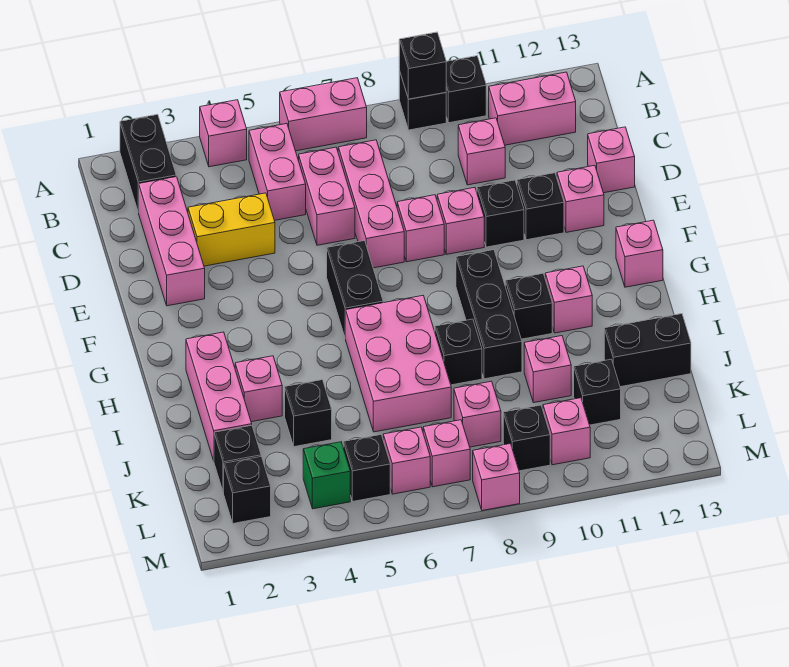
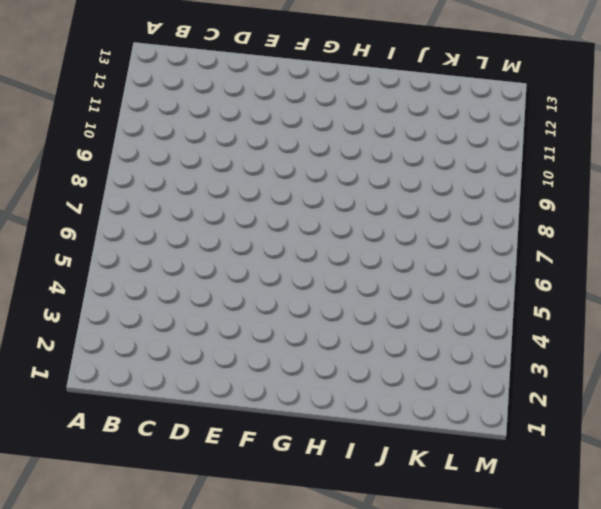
none -> black 1x2 brick [120,114,176,212]
none -> pink 1x1 brick [200,100,247,167]
none -> pink 1x2 brick [280,78,367,151]
none -> black 1x1 brick [399,70,446,130]

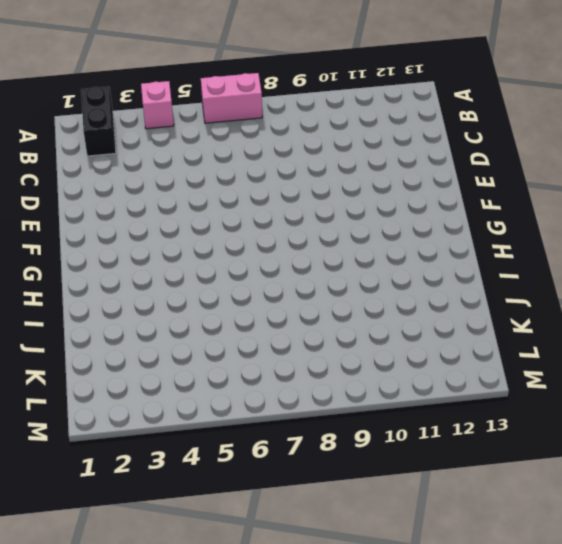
none -> black 1x1 brick [399,70,446,130]
none -> black 1x1 brick [446,56,486,123]
none -> pink 1x2 brick [249,124,306,220]
none -> pink 1x2 brick [489,72,576,145]

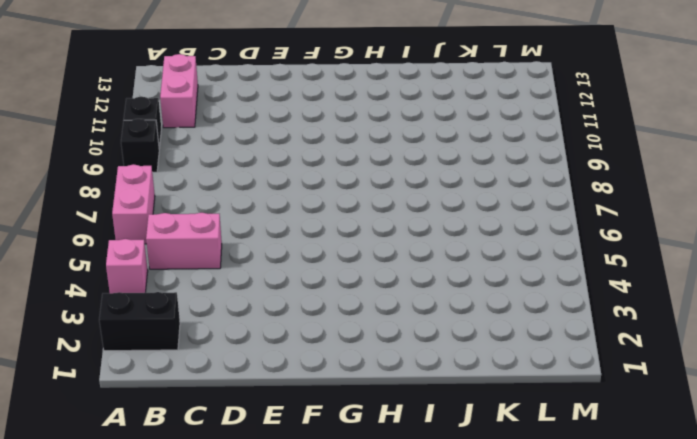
none -> pink 1x3 brick [138,177,205,306]
none -> pink 1x2 brick [299,147,355,245]
none -> pink 1x3 brick [338,140,404,268]
none -> pink 1x1 brick [458,118,505,185]

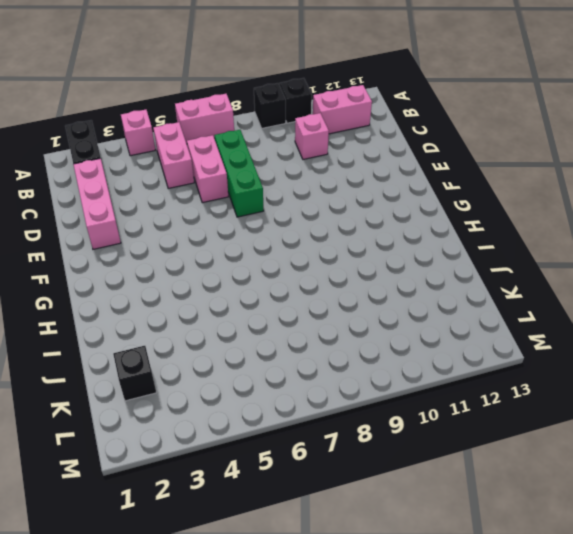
green 1x3 brick [214,130,264,217] -> pink 1x3 brick [338,140,404,268]
none -> yellow 1x2 brick [188,193,275,266]
none -> pink 1x1 brick [588,127,635,193]
none -> pink 1x1 brick [397,195,444,262]
none -> pink 1x1 brick [437,188,484,254]

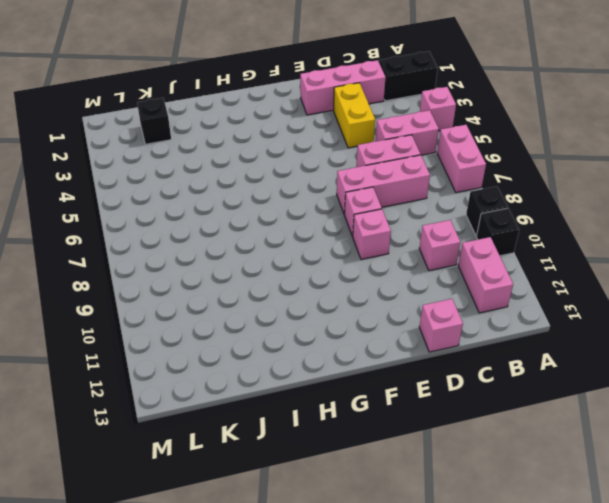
none -> black 1x1 brick [477,180,524,247]
none -> black 1x1 brick [517,173,564,240]
none -> pink 1x1 brick [557,165,604,232]
none -> black 1x2 brick [327,241,383,338]

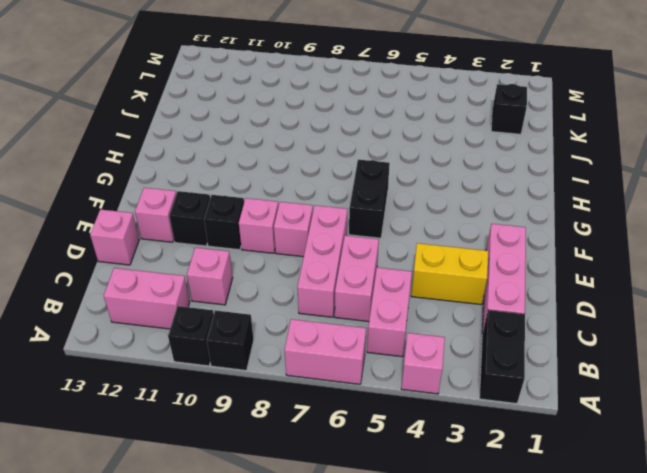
none -> black 1x3 brick [456,250,522,379]
none -> pink 1x1 brick [616,220,663,287]
none -> pink 1x3 brick [186,332,252,460]
none -> pink 2x3 brick [345,296,451,432]

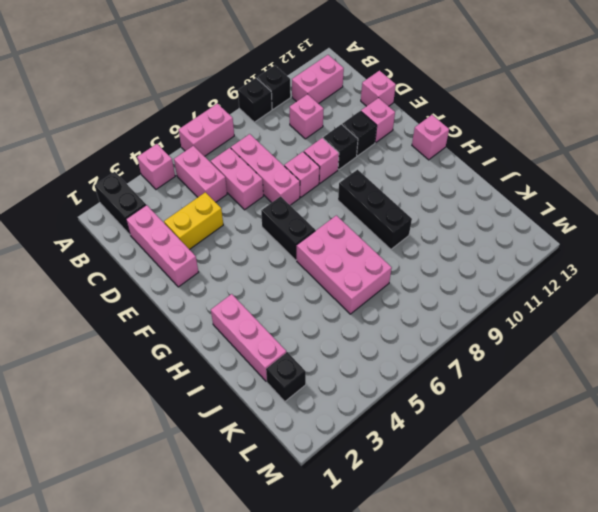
none -> black 1x1 brick [505,273,552,339]
none -> pink 1x1 brick [545,266,592,333]
none -> pink 1x1 brick [235,356,282,422]
none -> black 1x1 brick [435,319,482,385]

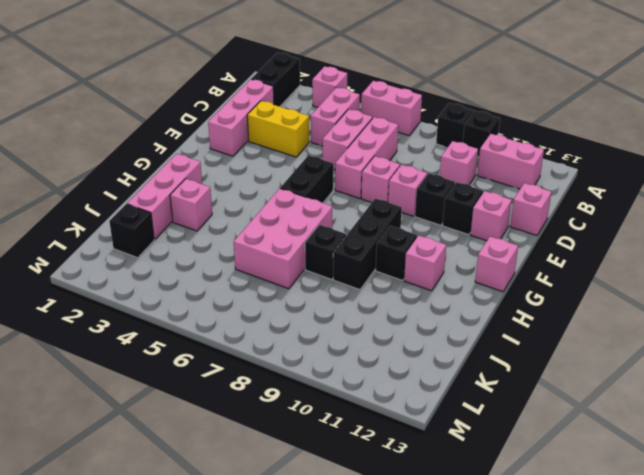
none -> black 1x1 brick [285,380,332,447]
none -> pink 1x1 brick [524,336,571,403]
none -> black 1x2 brick [604,314,691,387]
none -> pink 1x1 brick [454,381,501,447]

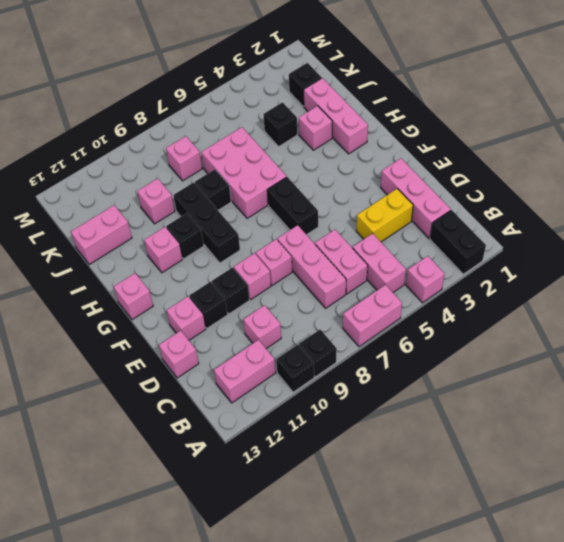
pink 1x2 brick [71,205,132,265] -> black 1x2 brick [604,314,691,387]
none -> black 1x1 brick [574,359,621,425]
none -> black 1x1 brick [224,457,271,523]
none -> green 1x1 brick [303,442,350,509]
none -> black 1x1 brick [343,435,390,501]

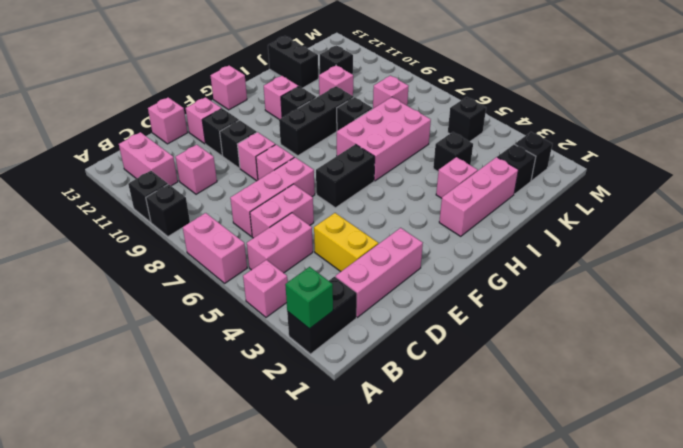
green 1x1 brick [285,267,333,329] -> green 1x1 brick moved to [303,442,350,509]
none -> pink 1x1 brick [383,427,430,494]
none -> pink 1x1 brick [423,420,470,487]
none -> black 1x1 brick [503,405,550,471]
none -> pink 1x1 brick [543,398,590,465]

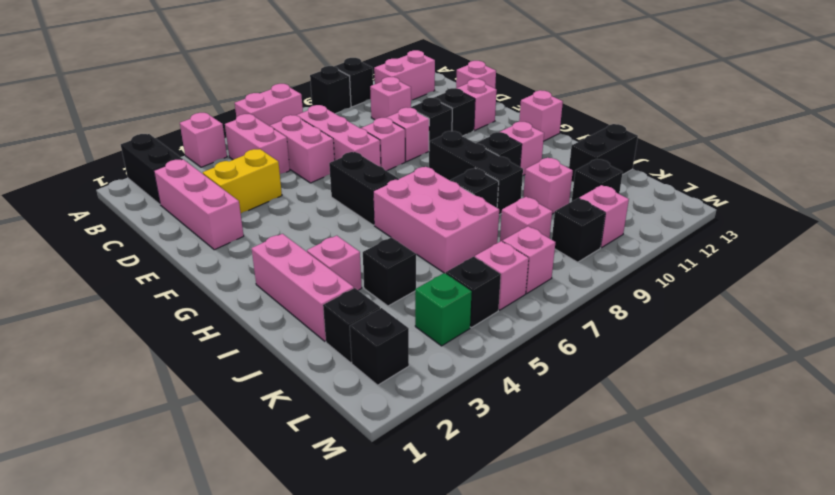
none -> pink 1x1 brick [473,444,520,511]
none -> black 1x1 brick [399,32,446,99]

